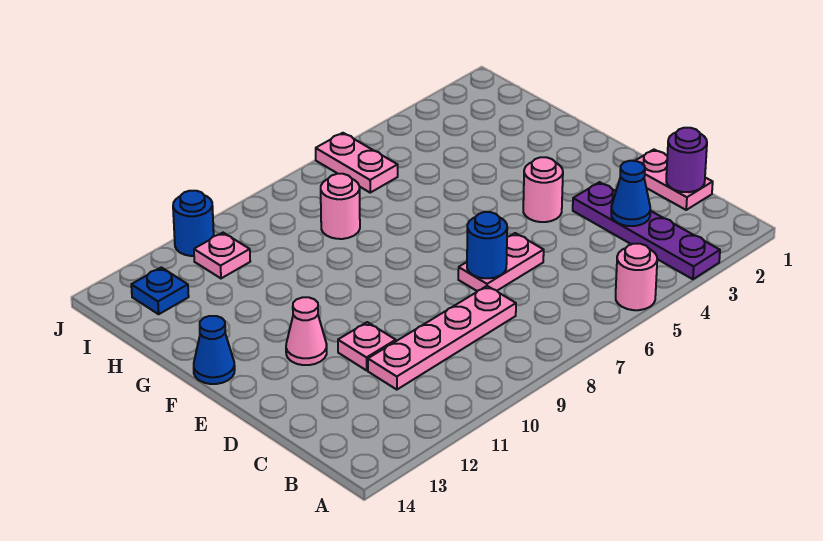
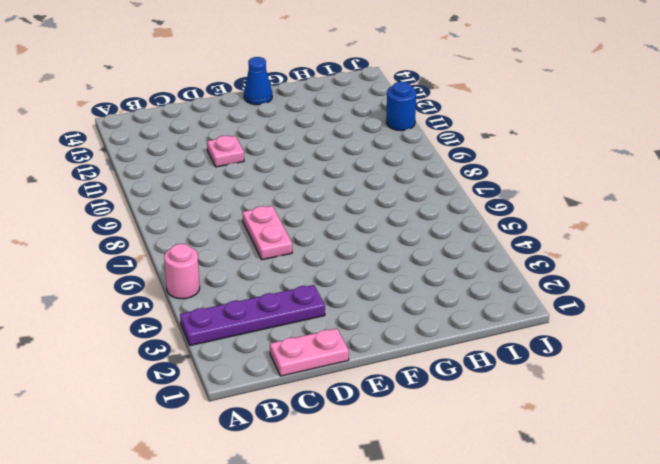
none -> pink 1x4 plate [368,286,516,390]
none -> pink 1x1 round brick [523,157,563,222]
none -> pink 1x1 cone [286,297,327,365]

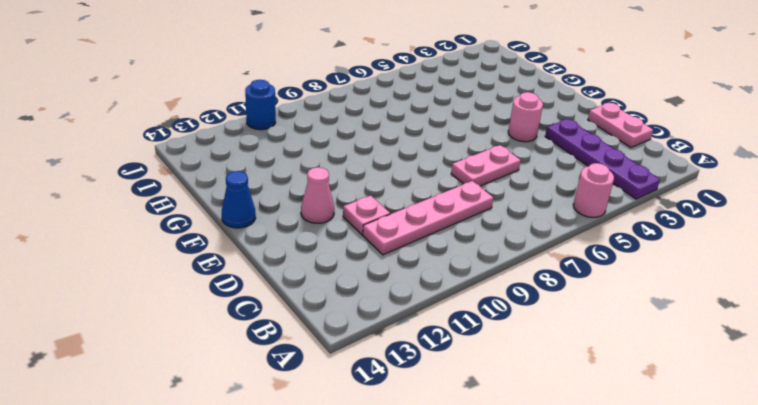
none -> pink 1x1 round brick [321,174,360,239]
none -> pink 1x2 plate [316,133,398,193]
none -> pink 1x1 plate [194,233,250,278]

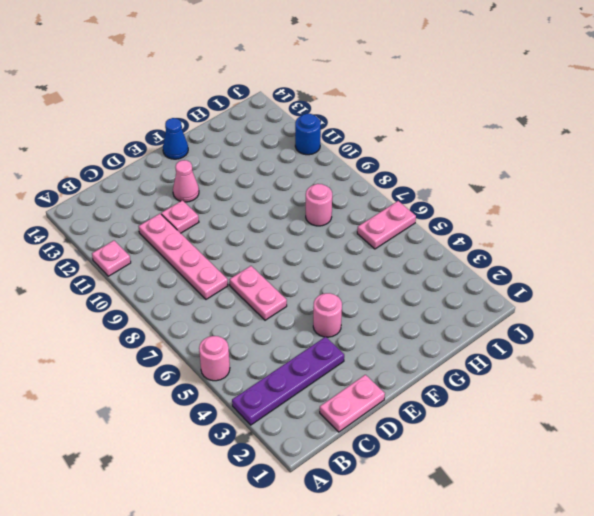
pink 1x1 plate [92,241,131,276] -> pink 1x1 plate moved to [194,233,250,278]
none -> blue 1x1 plate [131,267,189,314]
none -> purple 1x1 round brick [666,128,707,192]
none -> blue 1x1 cone [611,161,650,226]

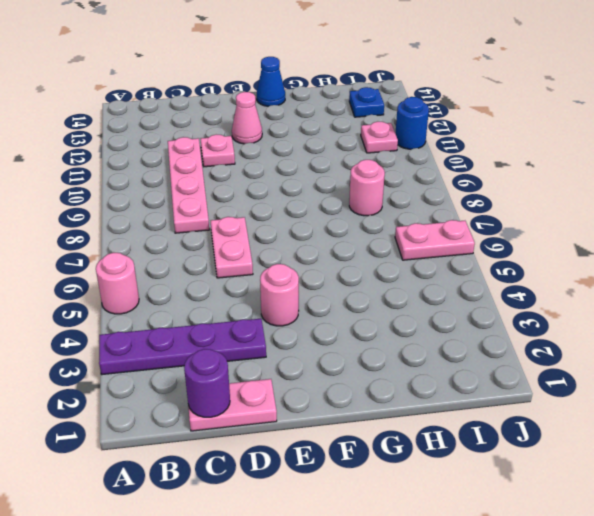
none -> blue 1x1 cone [611,161,650,226]
none -> blue 1x1 round brick [467,212,507,278]

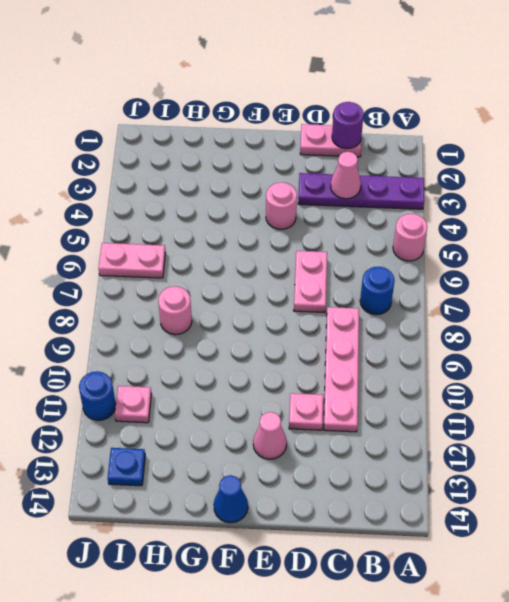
blue 1x1 round brick [360,267,395,315] -> blue 1x1 round brick moved to [467,212,507,278]
pink 1x1 cone [331,152,361,199] -> blue 1x1 cone [611,161,650,226]

